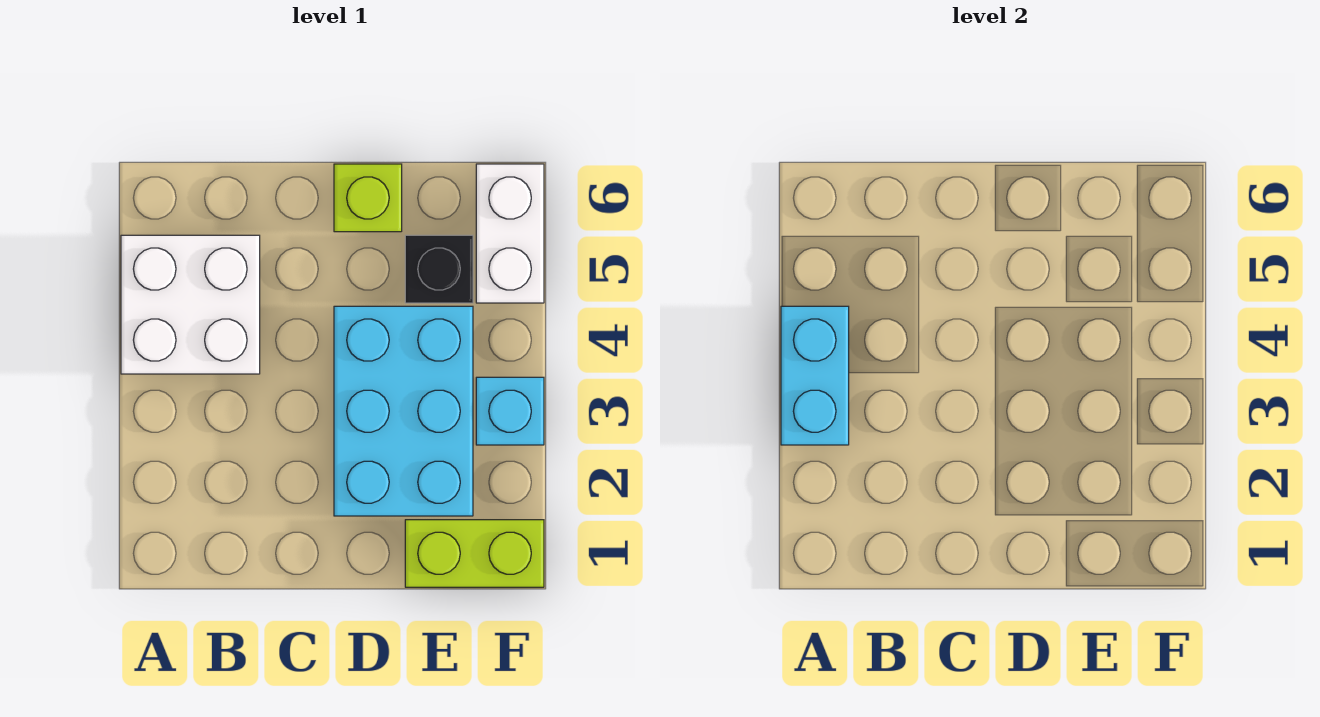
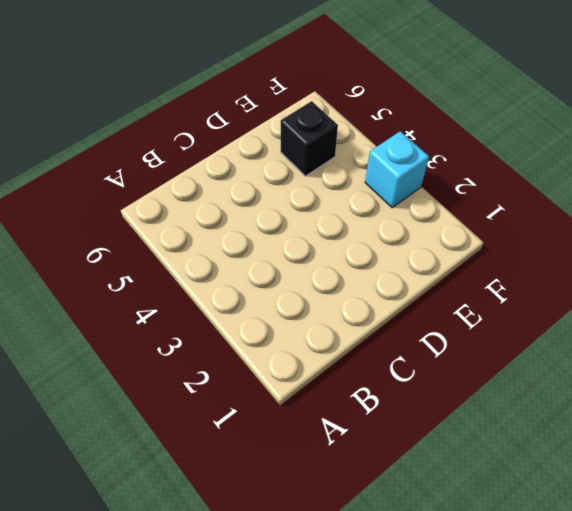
none -> white 2x2 brick [121,235,260,374]
none -> cyan 2x3 brick [334,306,473,516]

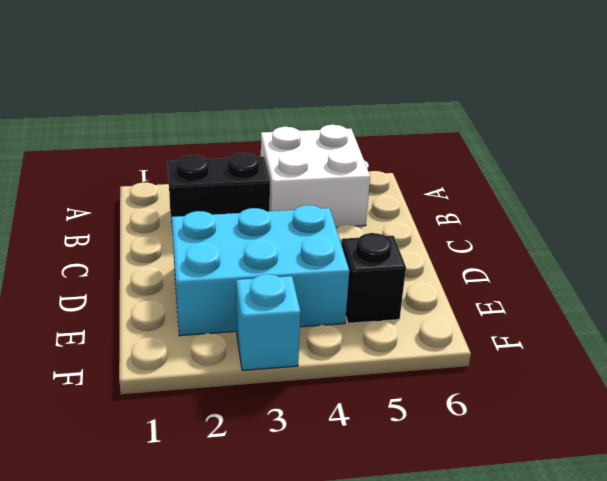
black 1x2 brick [168,153,270,237] -> none
none -> lime 1x1 brick [334,164,402,232]
none -> lime 1x2 brick [405,520,544,587]

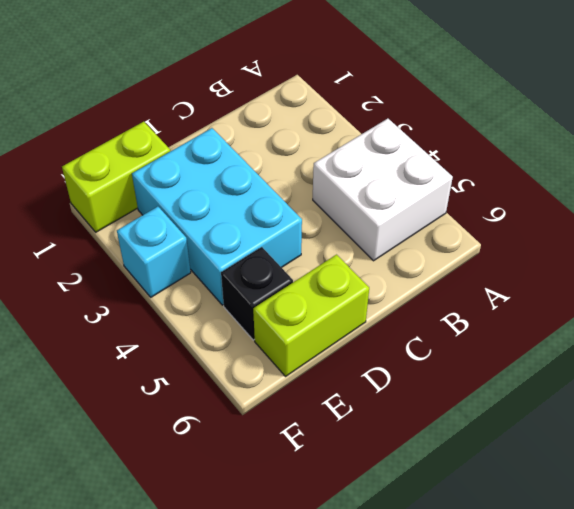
lime 1x2 brick [253,255,369,376] -> lime 1x1 brick [334,164,402,232]
none -> white 1x2 brick [476,164,544,303]
none -> cyan 1x2 brick [781,306,849,445]

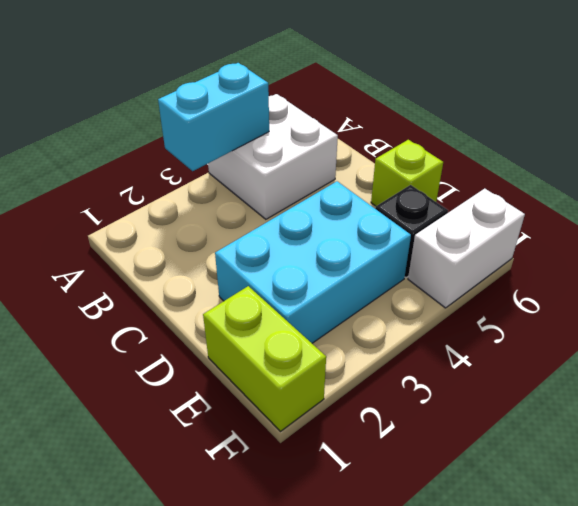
none -> cyan 1x1 brick [476,377,544,445]

